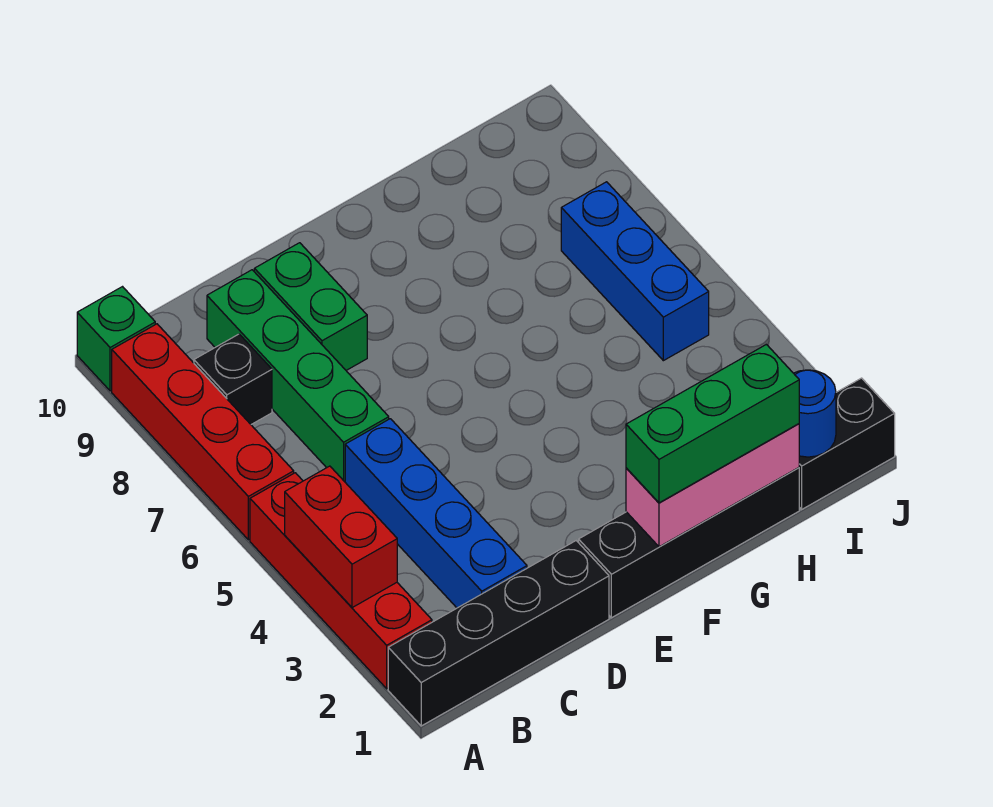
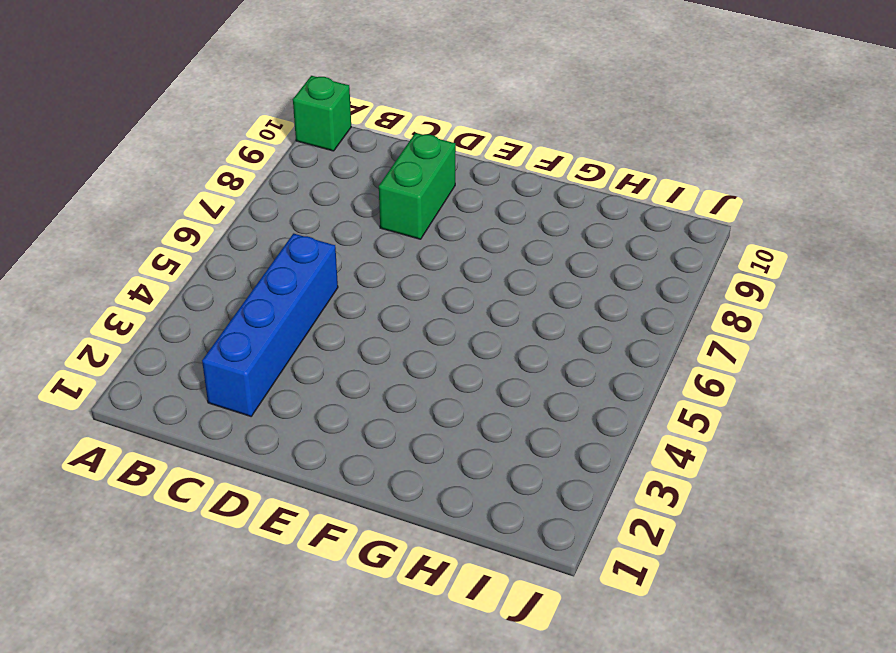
none -> black 1x4 brick [388,541,609,726]
none -> red 1x4 brick [250,473,432,689]
none -> red 1x4 brick [112,324,294,540]

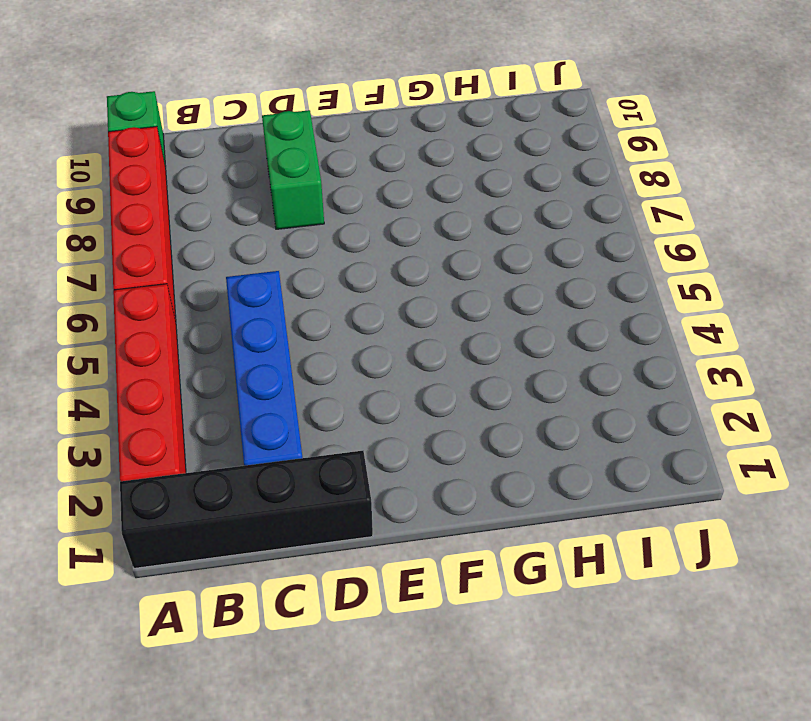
none -> black 1x1 brick [194,334,272,424]
none -> green 1x4 brick [207,270,389,482]
none -> black 1x4 brick [579,468,799,618]

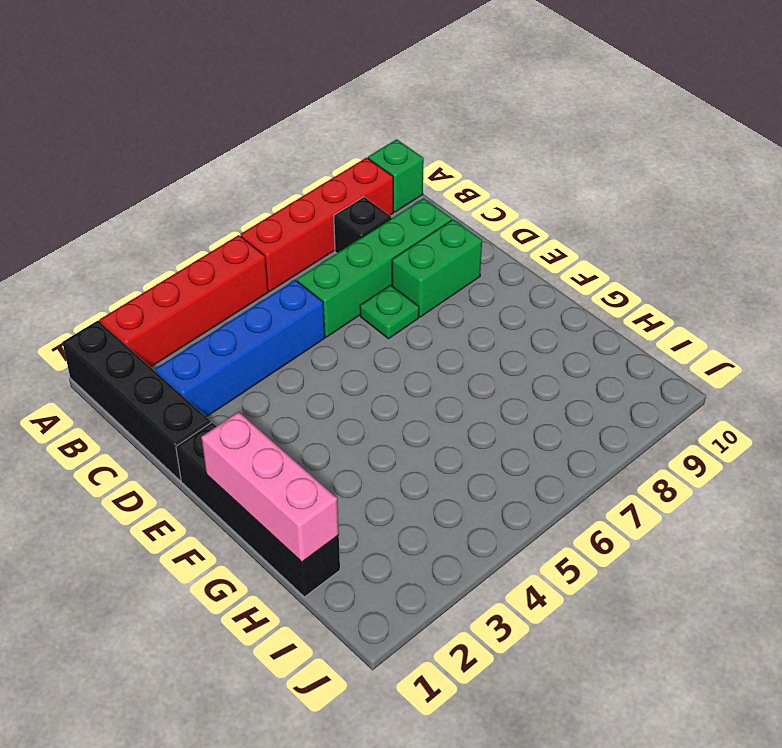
green 1x1 plate [360,285,419,339] -> none
none -> black 1x2 brick [799,378,895,509]
none -> blue 1x3 brick [561,182,709,361]
none -> red 1x2 brick [285,466,397,608]

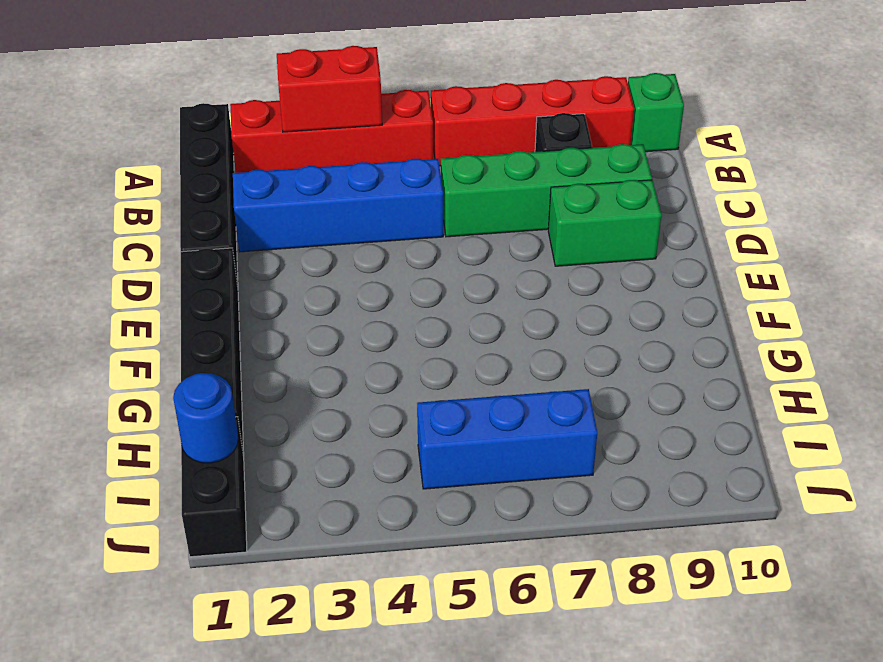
none -> pink 1x3 brick [626,424,799,547]
none -> green 1x3 brick [626,344,799,503]

